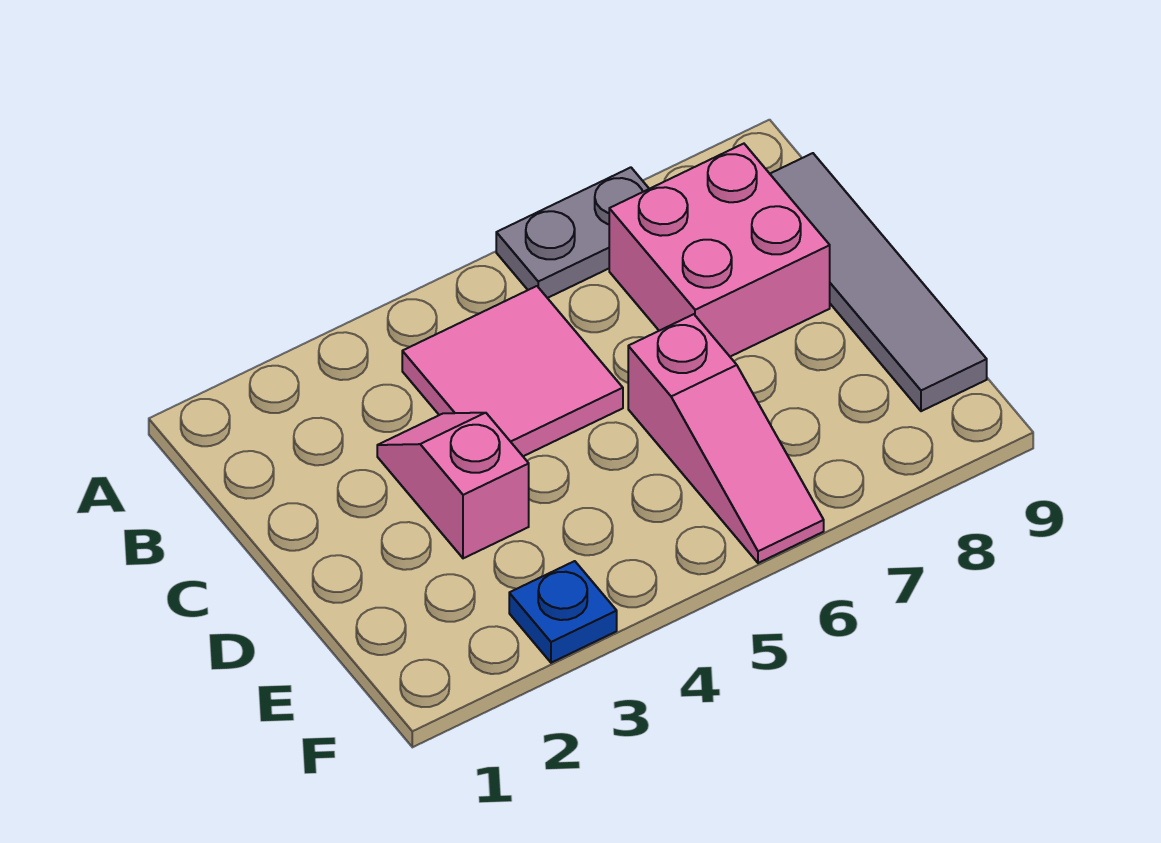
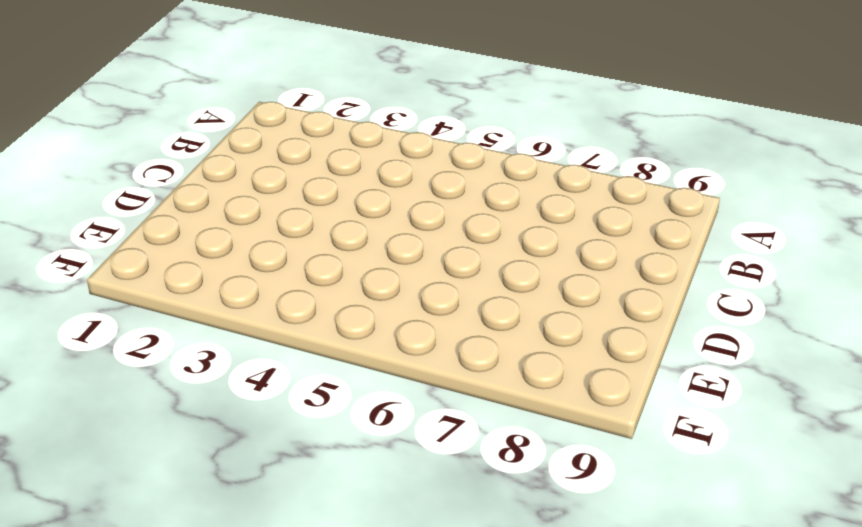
none -> grey 1x2 plate [496,167,649,298]
none -> pink 2x2 tile [402,286,623,456]

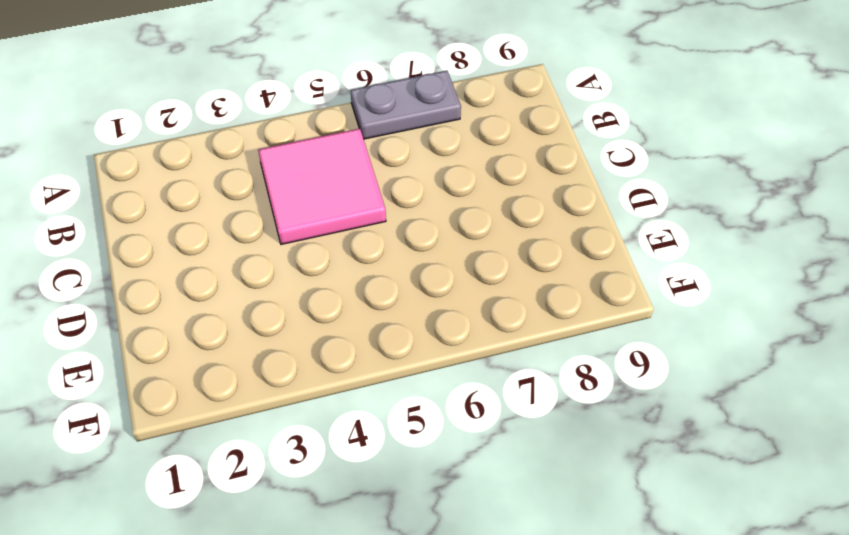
none -> pink 2x2 brick [609,144,830,357]
none -> grey 1x4 tile [770,153,987,411]

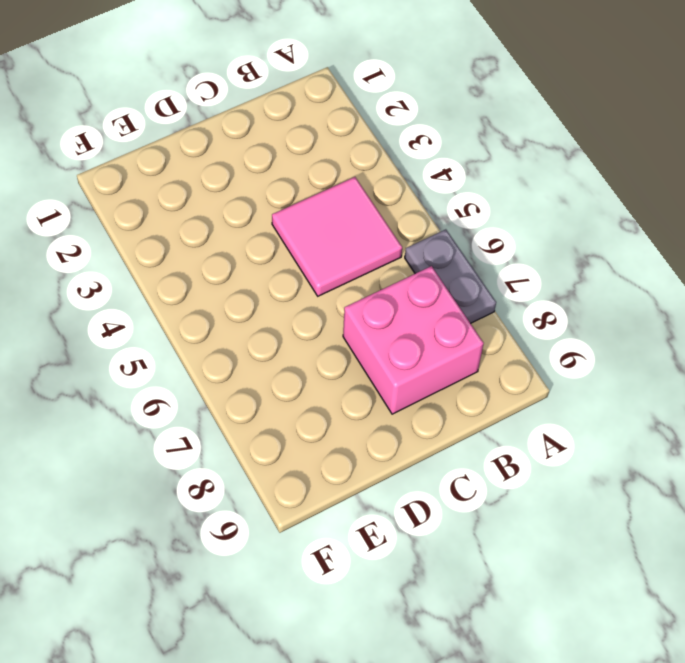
none -> grey 1x4 tile [770,153,987,411]
none -> pink 1x2 slope [377,413,529,558]

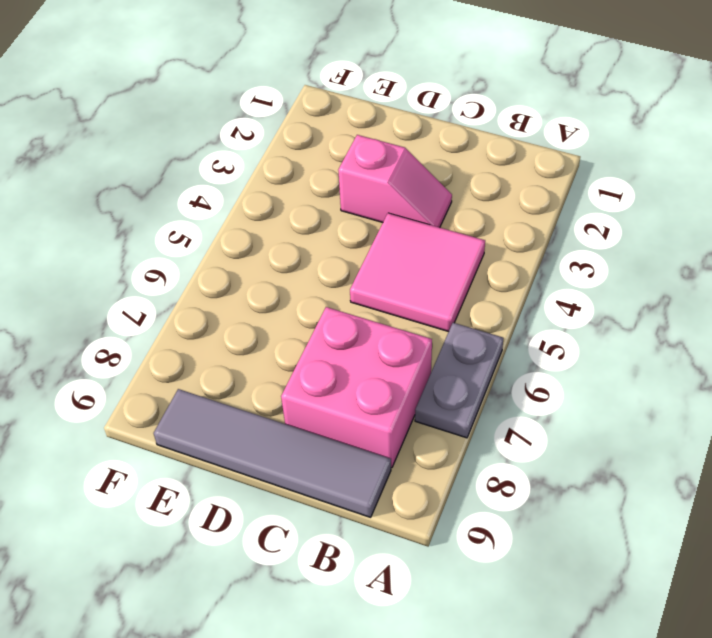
none -> pink 1x3 slope [628,314,824,563]
none -> blue 1x1 plate [509,561,617,663]

